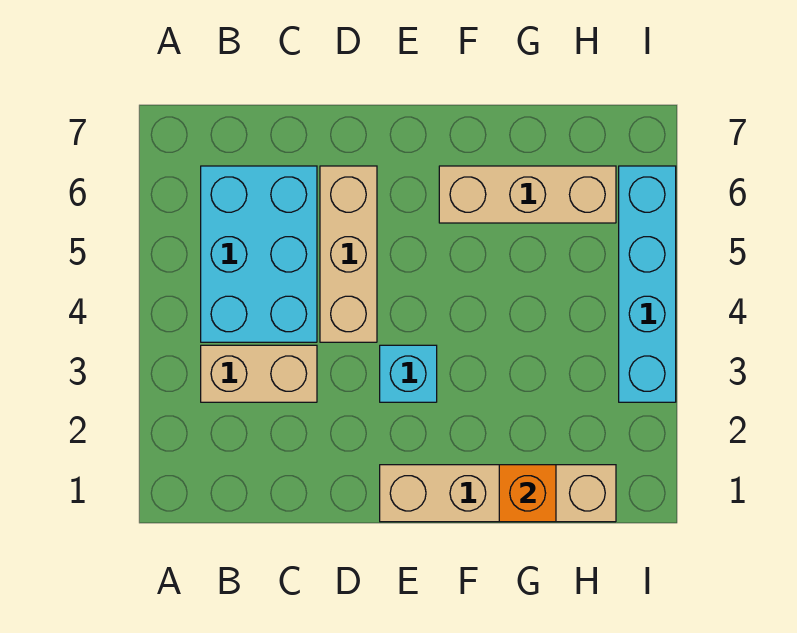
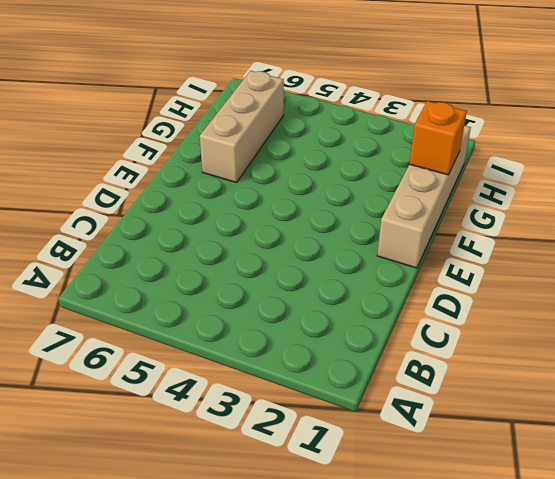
none -> tan 1x2 brick [201,345,317,402]
none -> cyan 2x3 brick [201,166,317,342]

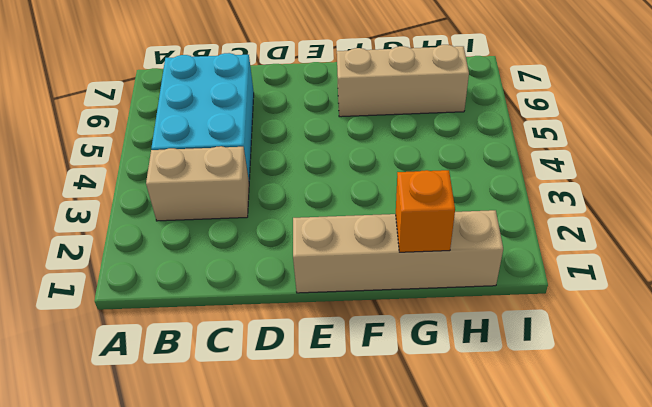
none -> tan 1x3 brick [320,166,377,342]
none -> cyan 1x1 brick [380,345,437,402]

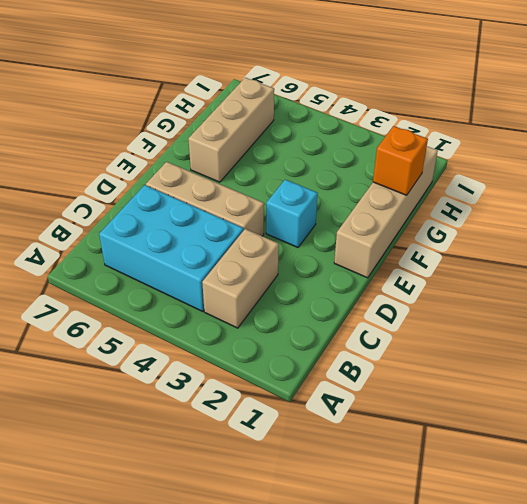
none -> cyan 1x4 brick [619,166,676,402]

